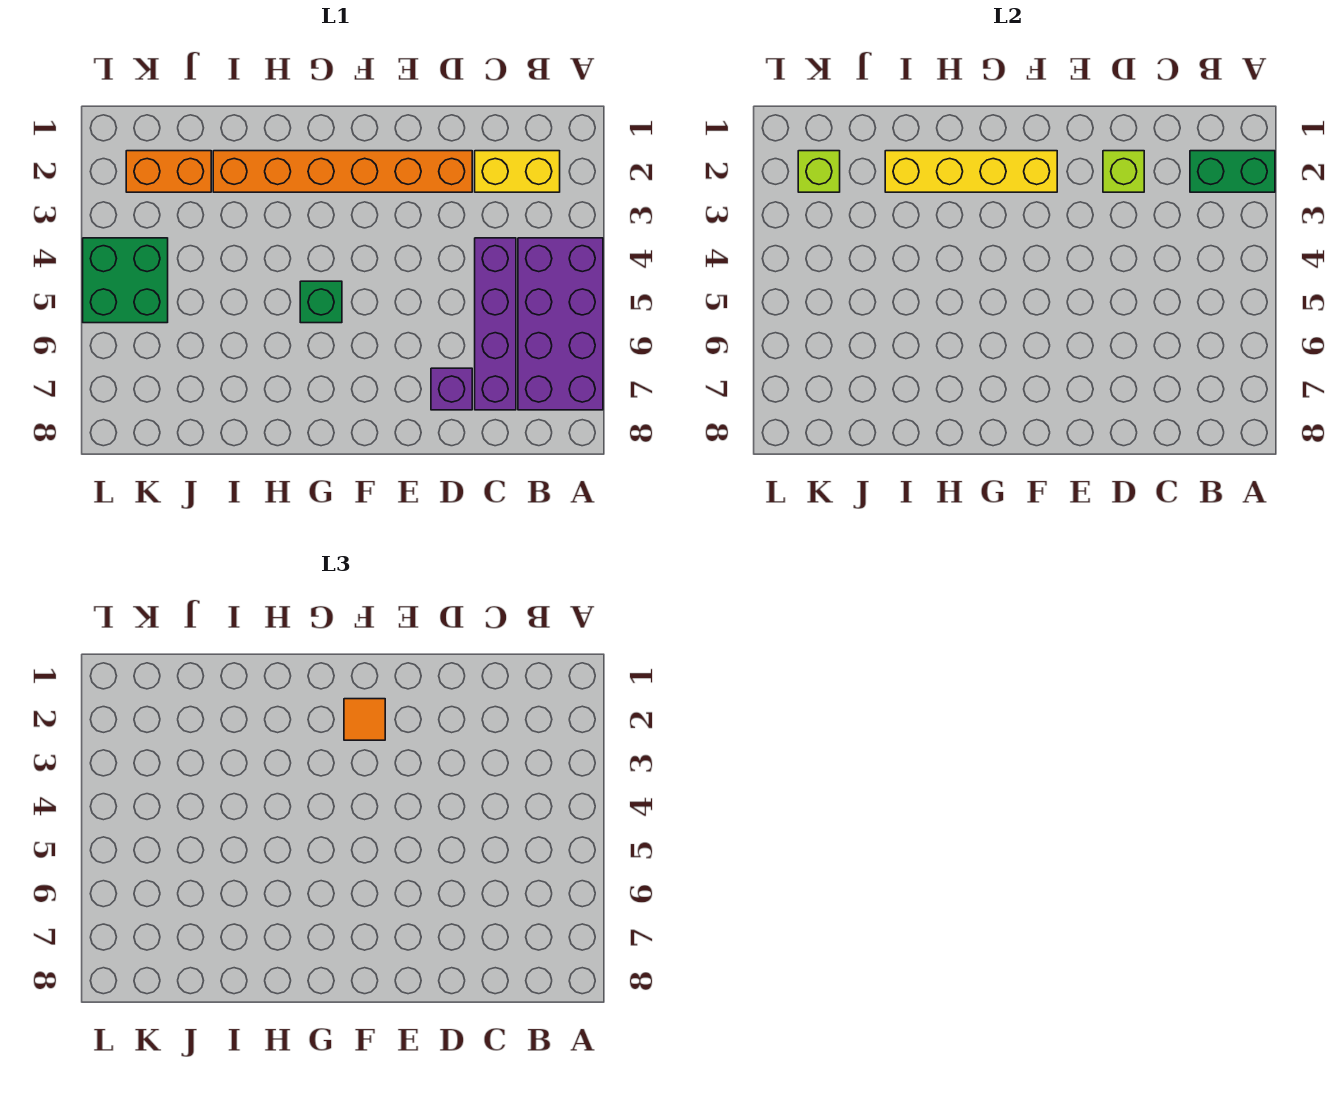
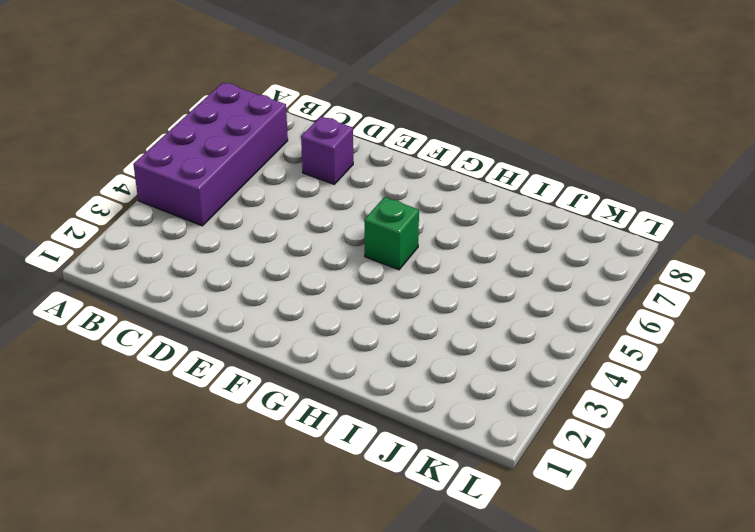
none -> yellow 1x2 brick [475,151,560,192]
none -> purple 1x4 brick [475,238,516,410]
none -> orange 1x6 brick [213,151,472,192]

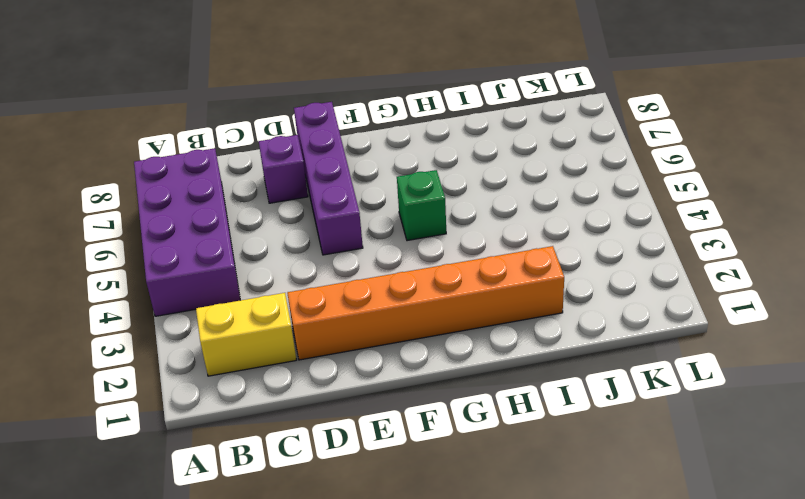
purple 1x4 brick [294,102,363,255] -> purple 1x4 brick moved to [475,238,516,410]
none -> orange 1x2 brick [126,151,211,192]
none -> green 2x2 brick [83,238,168,323]
none -> green 1x2 brick [1190,151,1275,192]

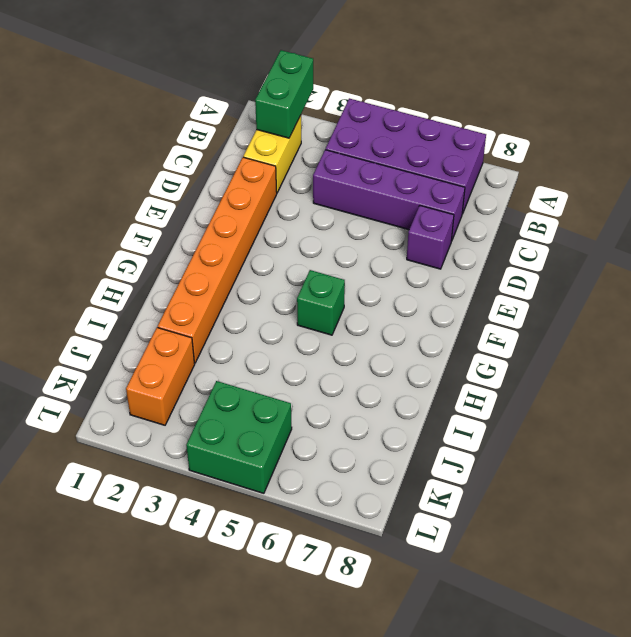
none -> lime 1x1 brick [1103,151,1144,192]
none -> yellow 1x4 brick [885,151,1057,192]
none -> lime 1x1 brick [798,151,840,192]

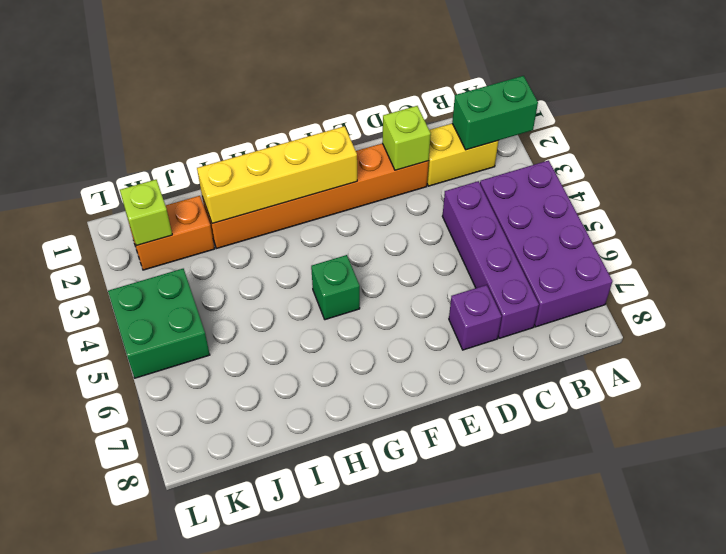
none -> orange 1x1 tile [344,699,385,740]

